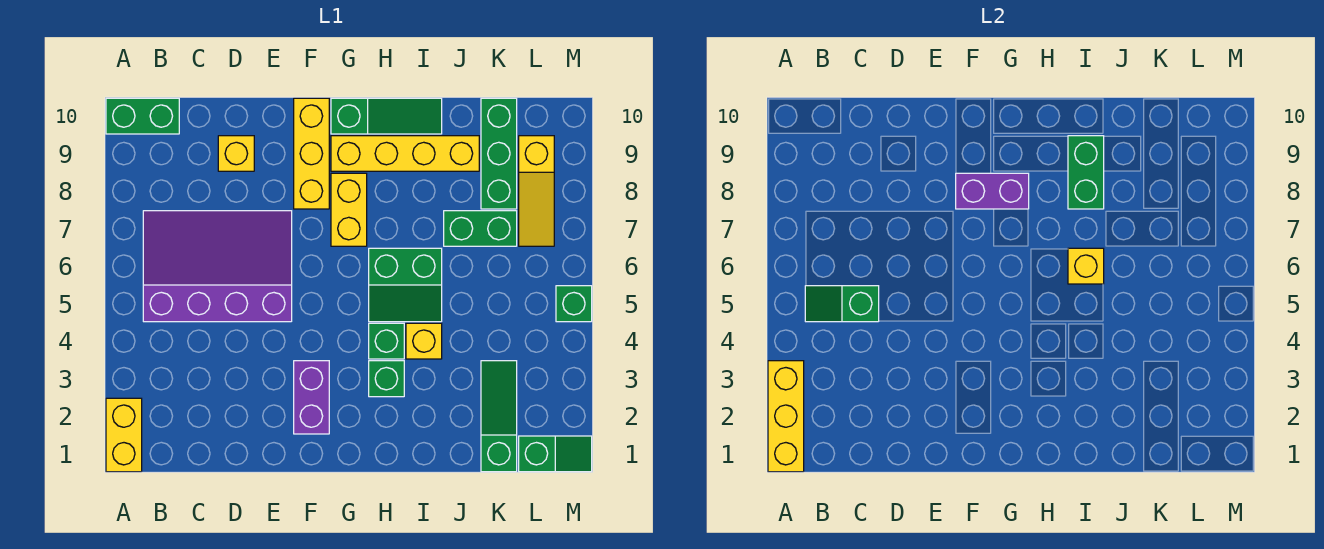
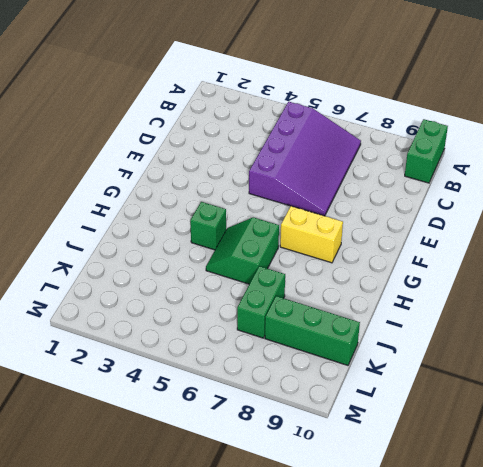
none -> yellow 1x2 brick [106,398,142,472]
none -> yellow 1x1 brick [218,136,254,171]
none -> purple 1x2 brick [294,361,329,434]

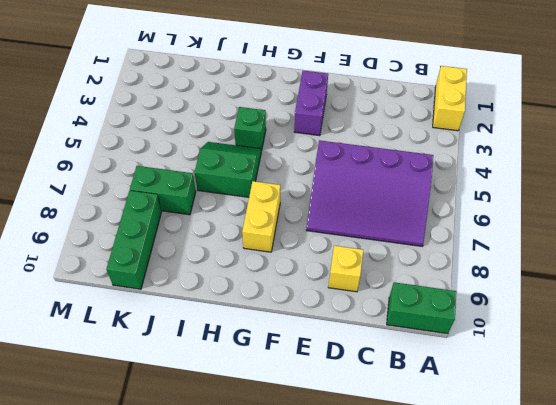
none -> yellow 1x3 brick [294,98,329,209]
none -> yellow 1x4 brick [331,136,479,171]
none -> green 1x3 slope [331,98,442,134]

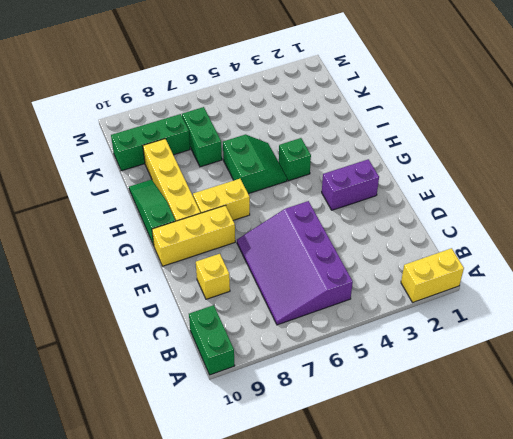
none -> green 1x1 brick [369,361,404,397]
none -> yellow 1x1 brick [406,323,442,359]
none -> green 1x3 slope [481,361,517,472]

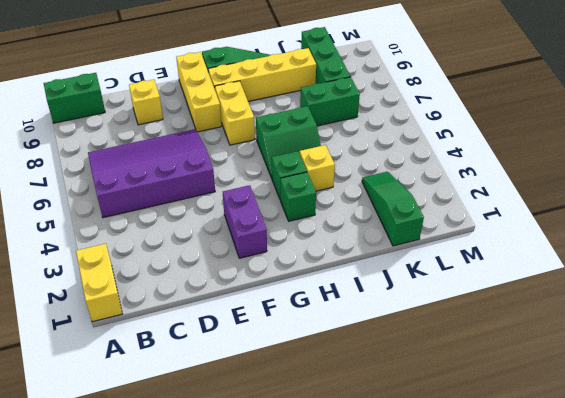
none -> green 1x2 slope [519,436,592,472]
none -> yellow 1x3 slope [519,136,554,246]
none -> green 1x1 brick [556,286,592,322]

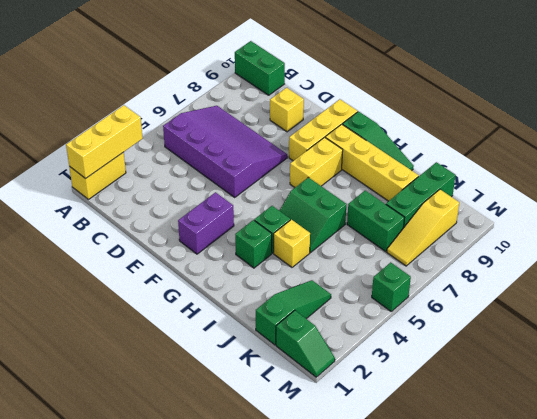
none -> green 1x2 slope [805,286,879,322]
none -> purple 1x2 brick [956,173,1029,209]
none -> yellow 1x1 brick [1068,248,1104,284]

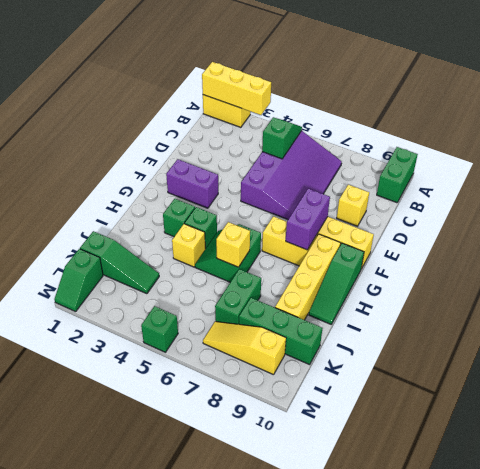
none -> green 1x2 brick [1068,136,1104,209]

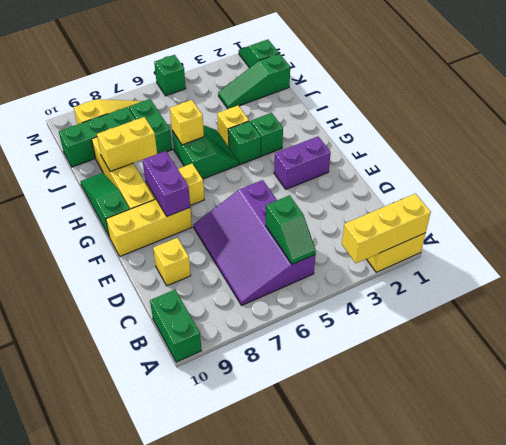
yellow 1x2 brick [97,117,157,172] -> green 1x2 brick [1068,136,1104,209]

